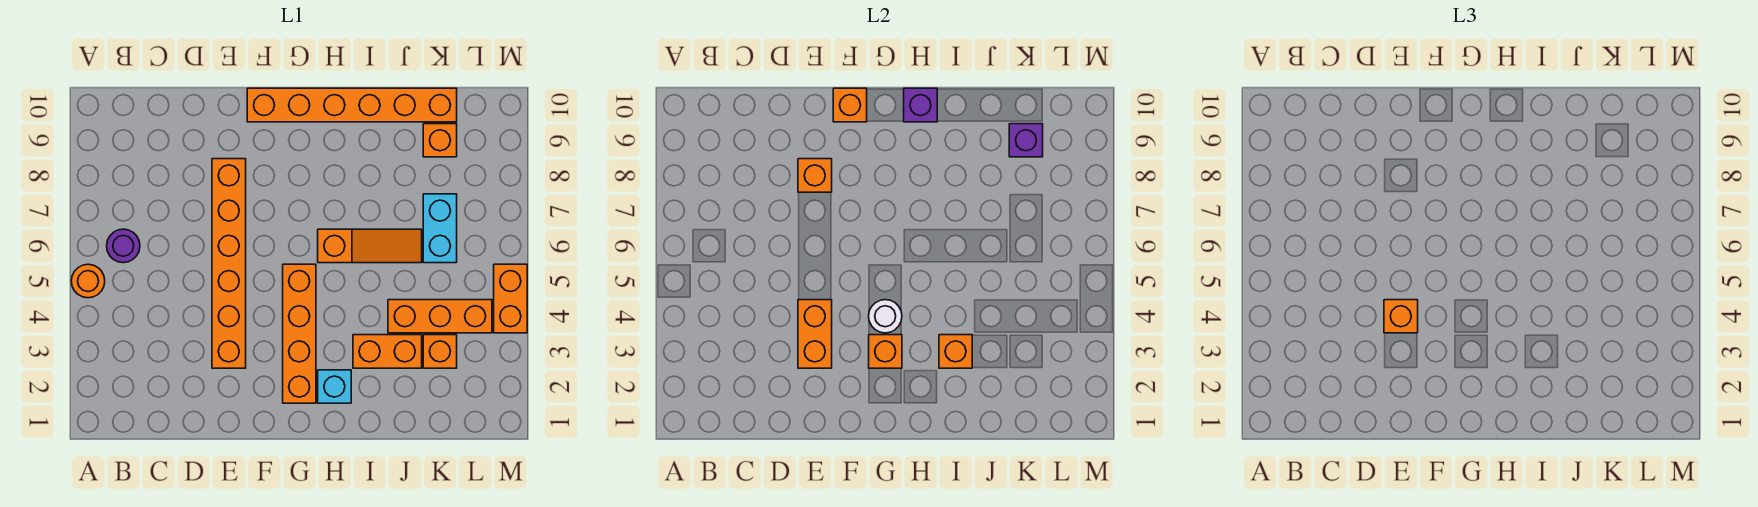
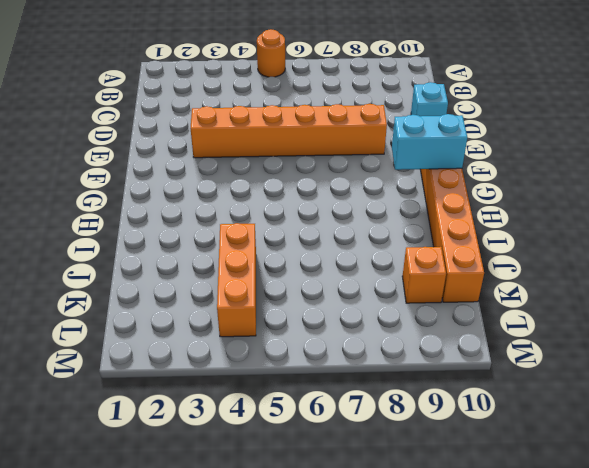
cyan 1x1 brick [411,82,448,116] -> cyan 1x1 brick moved to [318,370,351,403]
cyan 1x2 brick [392,114,467,170] -> cyan 1x2 brick moved to [423,194,457,263]
none -> purple 1x1 round brick [107,229,140,263]
none -> orange 1x4 brick [283,264,316,403]
none -> orange 1x3 slope [318,229,422,263]

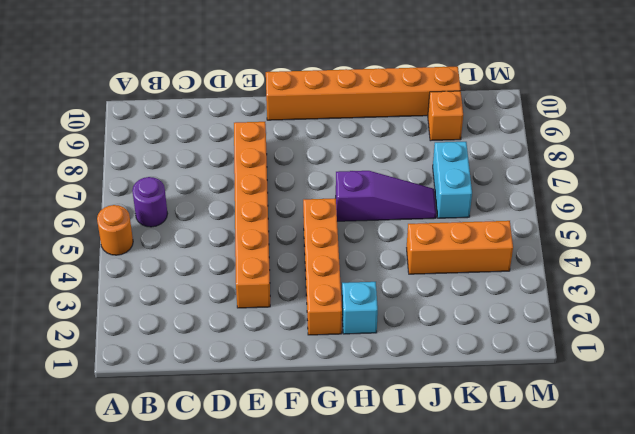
purple 1x3 slope [336,171,436,221] -> orange 1x3 slope [318,229,422,263]
none -> orange 1x2 brick [353,335,422,368]
none -> orange 1x1 brick [423,335,457,368]
none -> orange 1x2 brick [494,264,527,333]

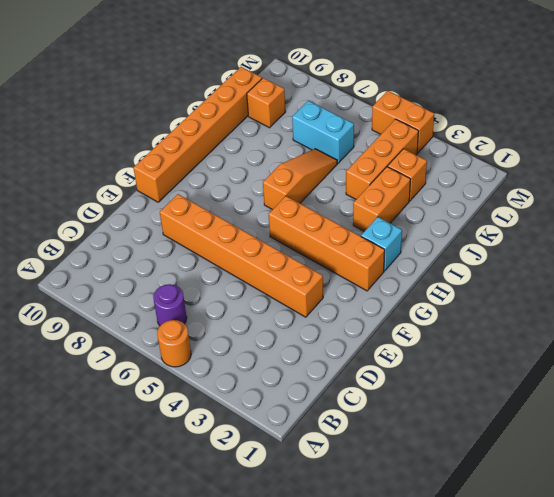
none -> orange 1x2 brick [798,300,832,368]
none -> orange 1x1 brick [798,159,832,192]
none -> orange 1x1 brick [833,88,867,122]

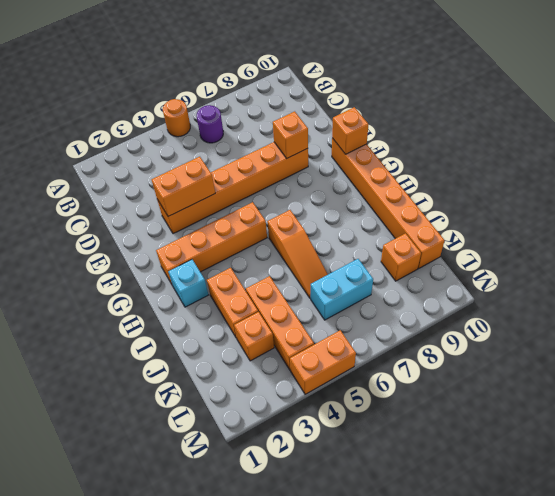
none -> orange 1x1 brick [869,335,902,368]
none -> white 1x1 round brick [869,300,902,333]
none -> purple 1x1 brick [904,88,937,122]

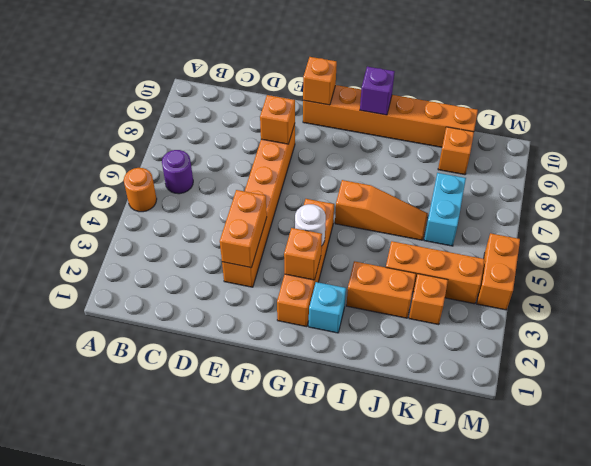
none -> orange 1x1 brick [939,335,972,368]
none -> purple 1x1 brick [1009,124,1043,157]
none -> orange 1x1 brick [1384,300,1418,333]

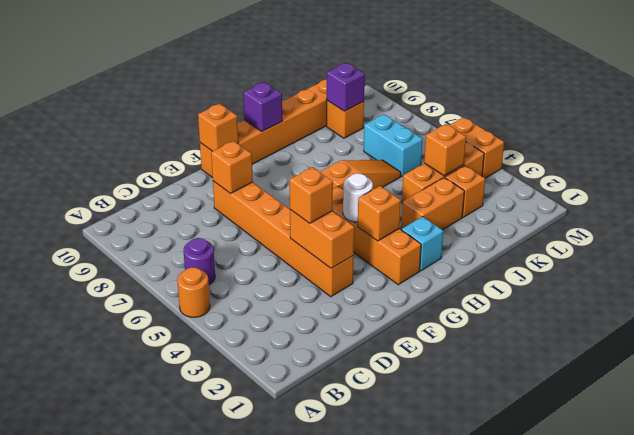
orange 1x1 brick [424,124,466,176] -> orange 1x1 brick moved to [939,335,972,368]

